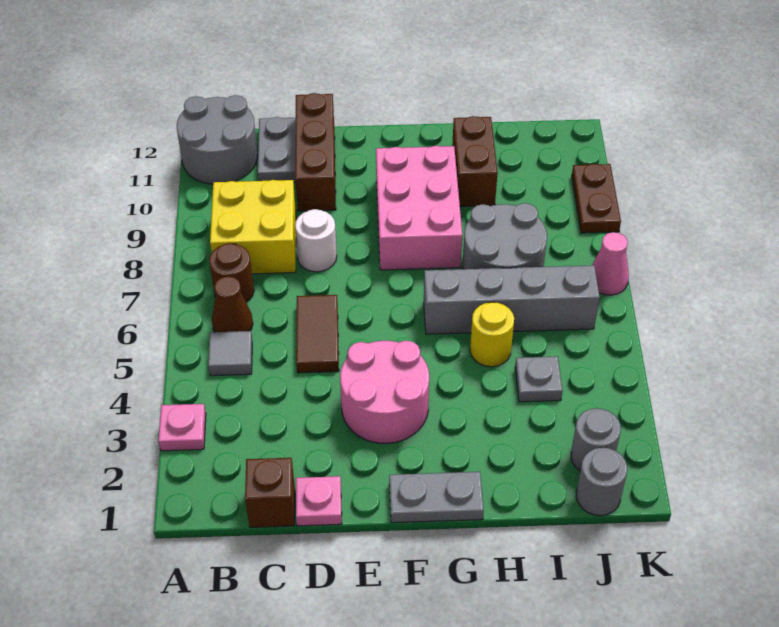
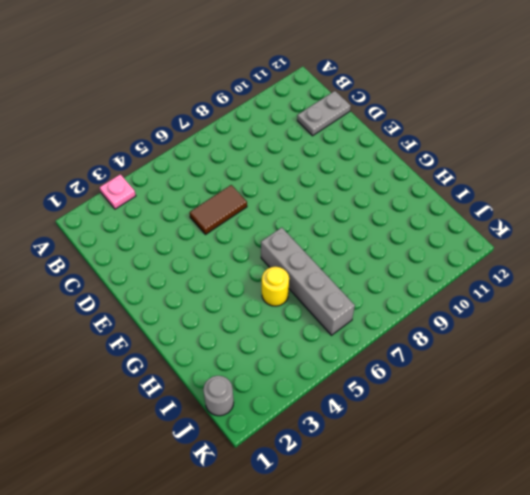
none -> grey 2x2 round brick [177,95,258,184]
none -> grey 1x1 tile [208,331,252,376]
none -> brown 1x1 cone [212,276,253,332]

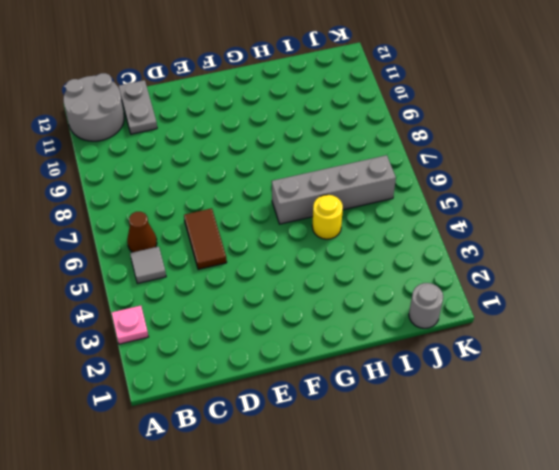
none -> brown 1x1 round brick [209,243,254,302]
none -> yellow 2x2 brick [210,180,296,274]
none -> brown 1x1 brick [245,458,295,527]

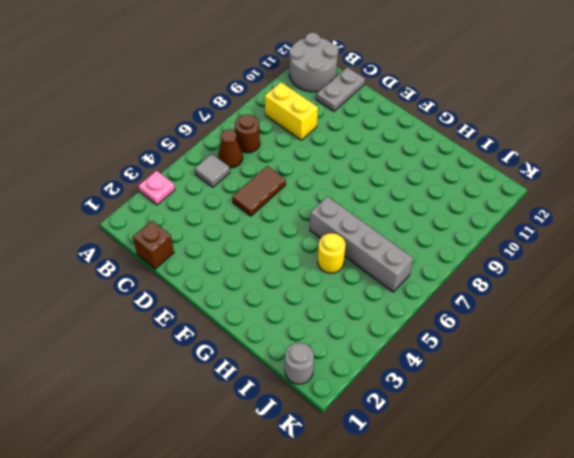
yellow 1x2 brick [265,82,318,140] -> yellow 2x2 brick [210,180,296,274]
none -> pink 1x1 plate [296,476,342,526]
none -> white 1x1 round brick [295,209,337,272]
none -> brown 1x3 brick [295,93,336,211]

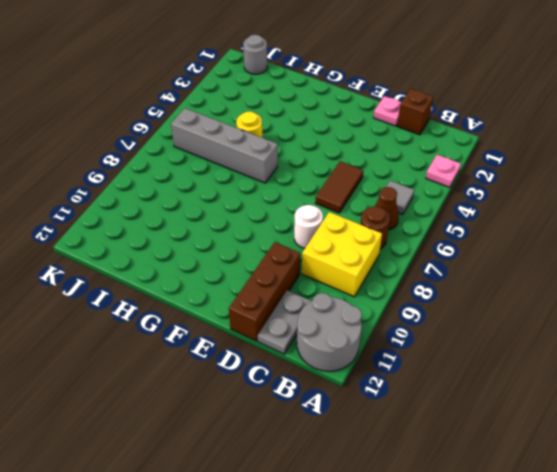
none -> pink 2x2 round brick [340,341,429,443]
none -> grey 1x2 plate [389,472,484,523]
none -> pink 2x3 brick [376,146,462,270]

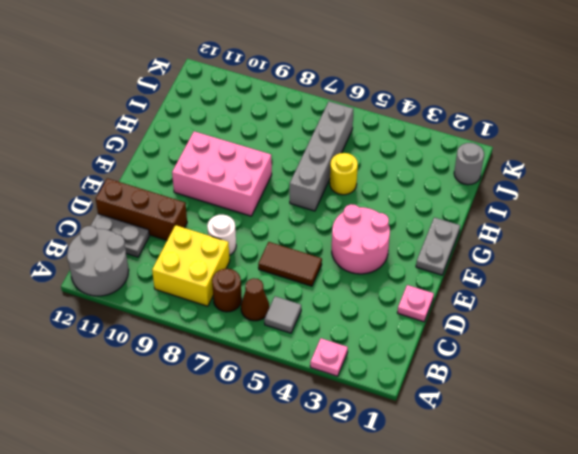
none -> brown 1x1 brick [245,458,295,527]
none -> grey 2x2 round brick [463,203,547,269]
none -> brown 1x2 brick [452,116,498,207]

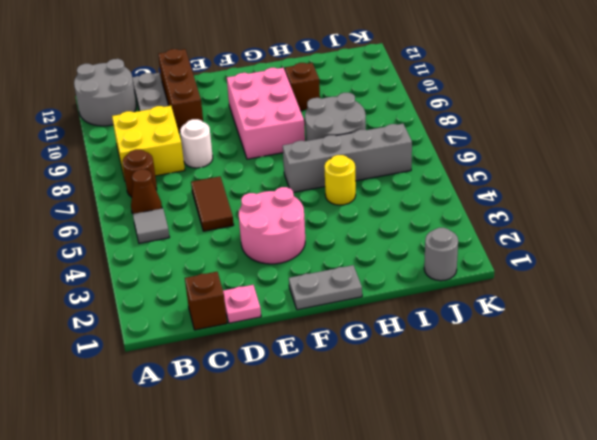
brown 1x1 brick [285,63,320,111] -> brown 1x2 brick [452,116,498,207]
none -> pink 1x1 plate [159,404,206,451]
none -> grey 1x1 plate [515,356,562,402]
none -> grey 1x1 round brick [571,408,621,471]

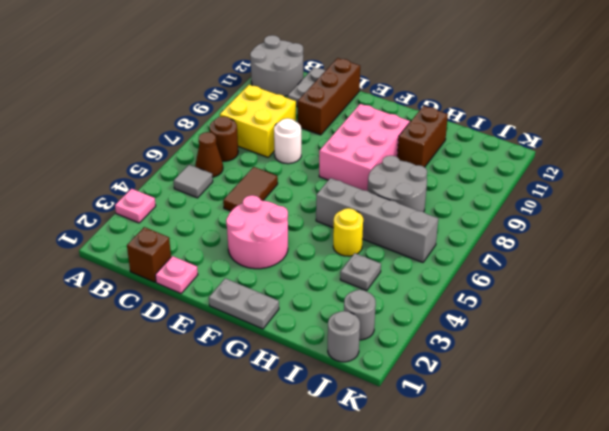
none -> pink 1x1 cone [592,232,629,295]
none -> brown 1x2 plate [572,164,621,233]

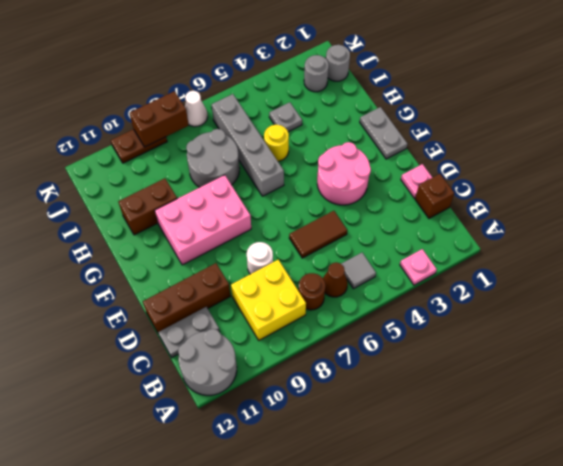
white 1x1 cone [185,91,207,127] -> pink 1x1 cone [592,232,629,295]
brown 1x2 brick [130,91,189,147] -> none

